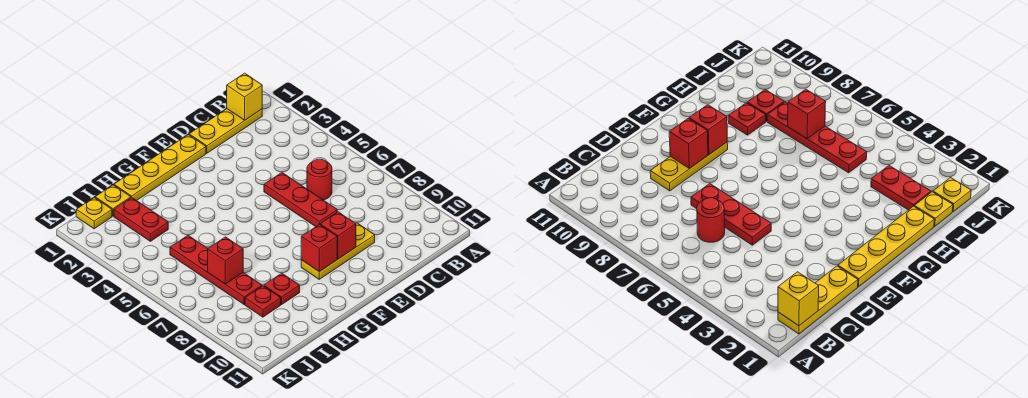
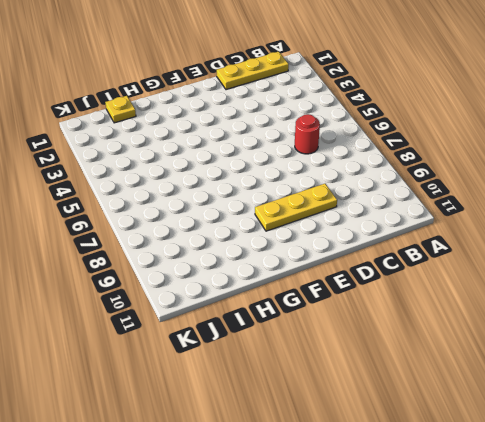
none -> red 1x3 plate [264,173,337,227]
none -> yellow 1x4 plate [114,135,206,201]
none -> red 1x1 plate [264,273,300,304]

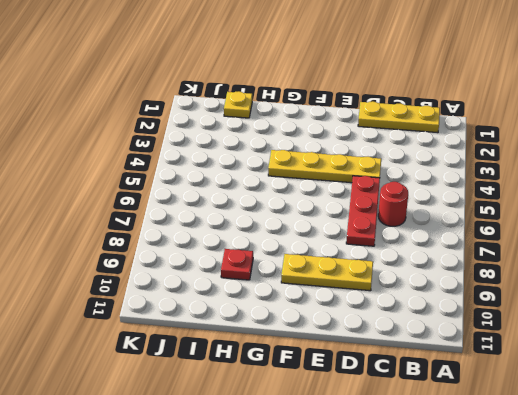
yellow 1x4 plate [268,150,381,183] -> yellow 1x4 plate moved to [114,135,206,201]
none -> red 1x2 plate [114,198,168,241]
none -> red 1x4 plate [170,236,262,305]
none -> red 1x1 plate [245,286,281,317]

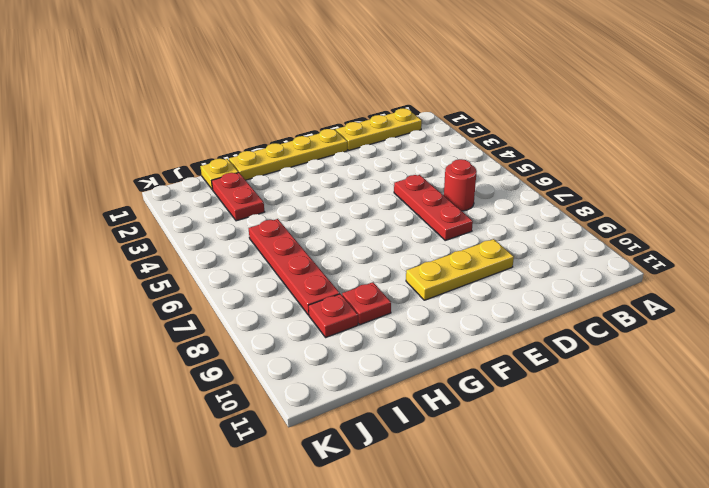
none -> yellow 1x1 plate [76,198,112,229]
none -> yellow 1x1 brick [227,73,262,120]
none -> red 1x1 brick [320,212,356,259]

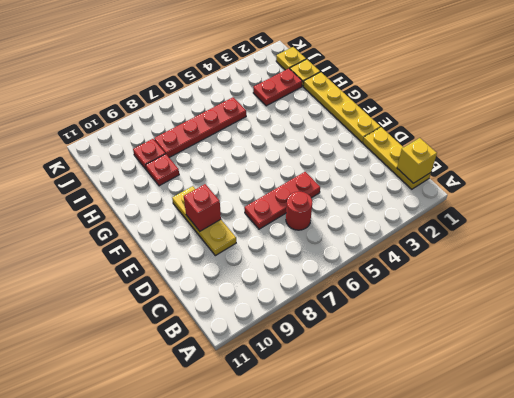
none -> red 1x1 brick [301,224,337,272]
none -> red 1x1 brick [208,237,243,284]

